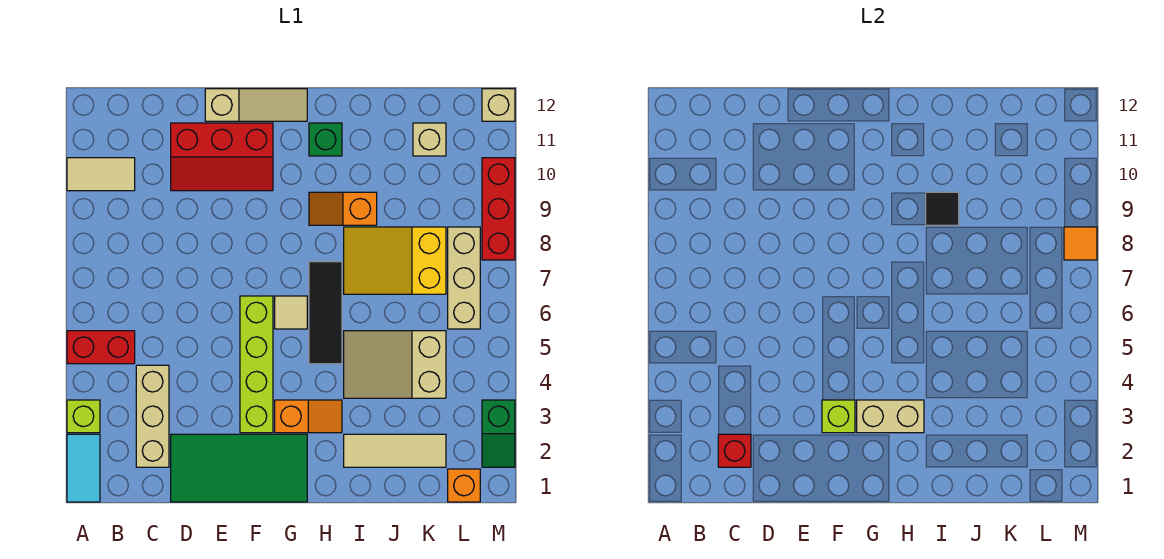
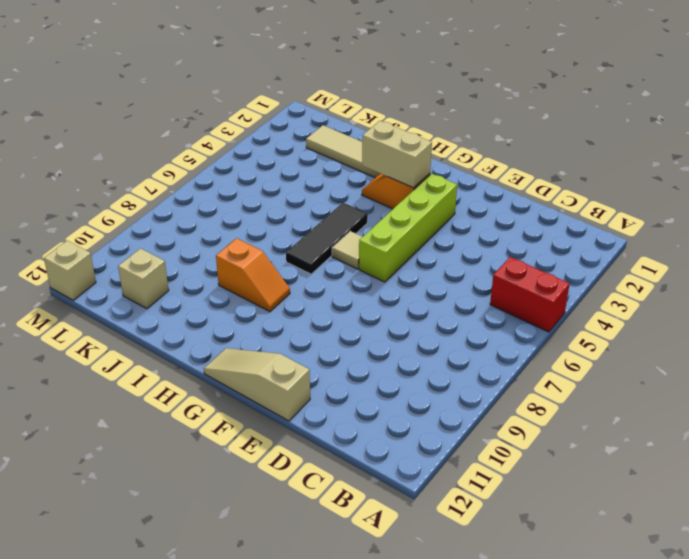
none -> cyan 1x2 tile [67,434,100,502]
none -> lime 1x1 brick [67,400,100,433]
none -> tan 1x2 tile [67,158,135,191]

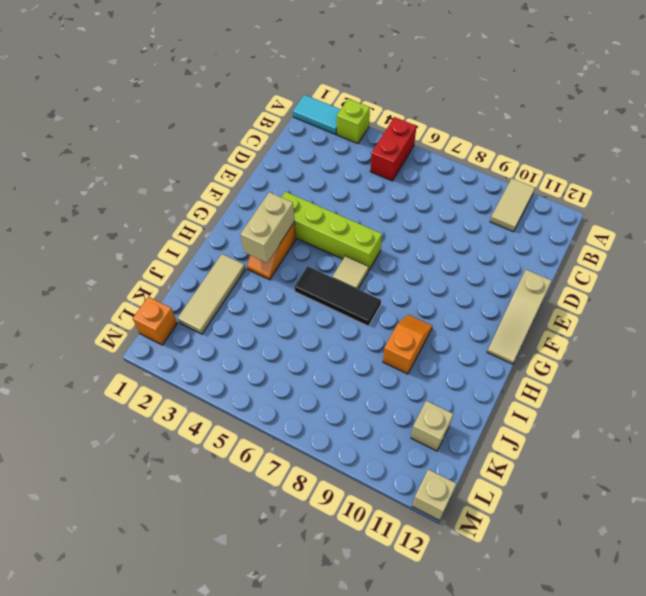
none -> tan 1x3 brick [136,365,169,467]
none -> green 2x4 tile [171,434,307,502]
none -> red 2x3 slope [171,123,273,191]

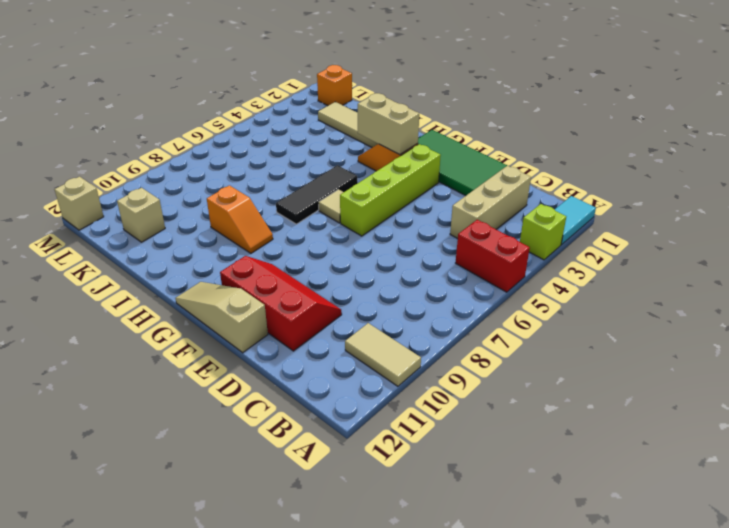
none -> green 1x1 brick [309,123,342,156]
none -> tan 2x3 slope [344,331,446,398]
none -> yellow 2x3 slope [344,227,446,294]

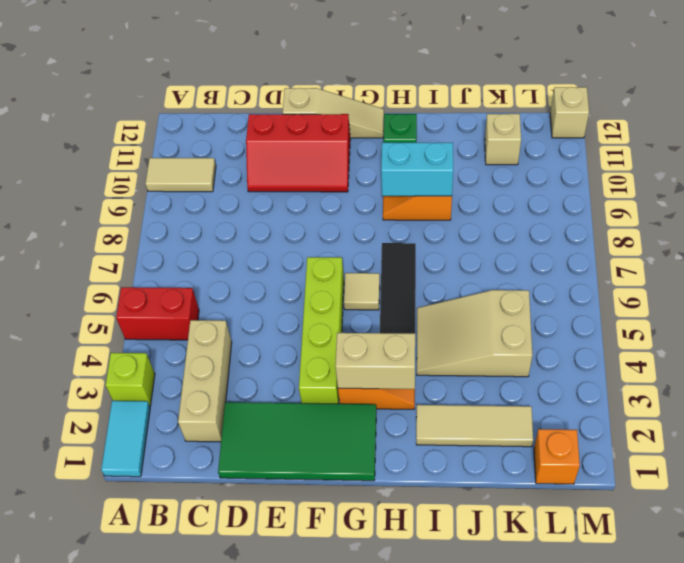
cyan 1x2 brick [381,143,453,196] -> black 1x1 tile [926,192,959,225]
none -> yellow 2x3 slope [344,227,446,294]
none -> tan 1x3 brick [448,227,480,329]
none -> green 1x2 slope [482,400,515,467]

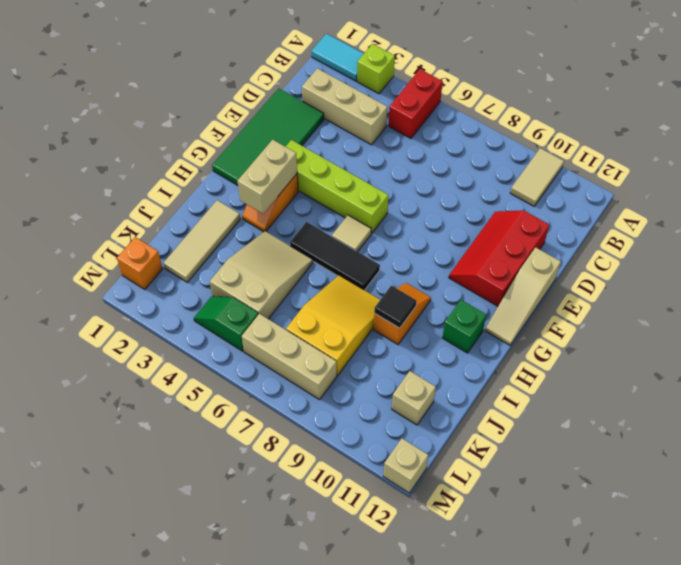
green 1x2 slope [194,296,258,351] -> green 1x2 slope moved to [482,400,515,467]
none -> red 1x3 brick [482,158,515,260]
none -> red 1x1 brick [718,434,751,467]
none -> lime 1x1 brick [822,400,855,433]

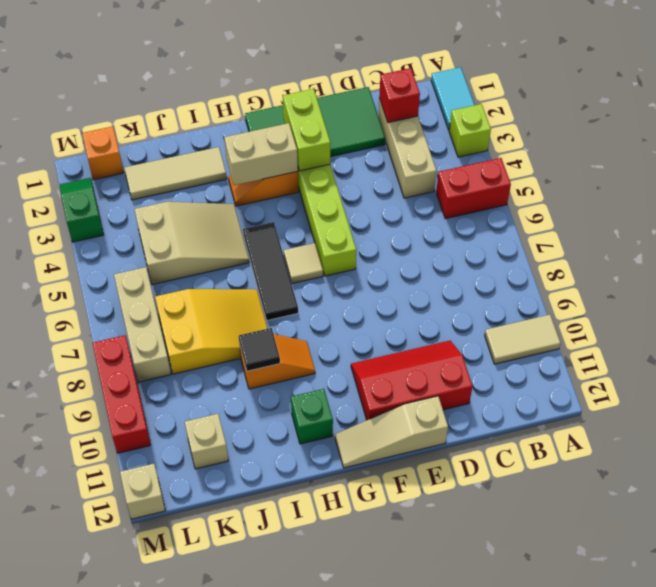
lime 1x2 brick [283,89,330,171] -> lime 1x1 brick [822,400,855,433]
none -> orange 1x1 tile [1064,227,1097,260]

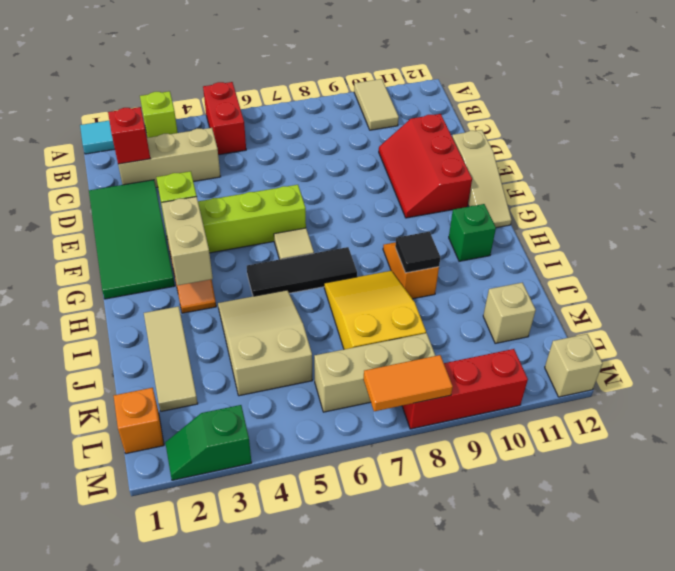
orange 1x2 tile [363,355,453,411] -> orange 1x1 tile [1064,227,1097,260]

